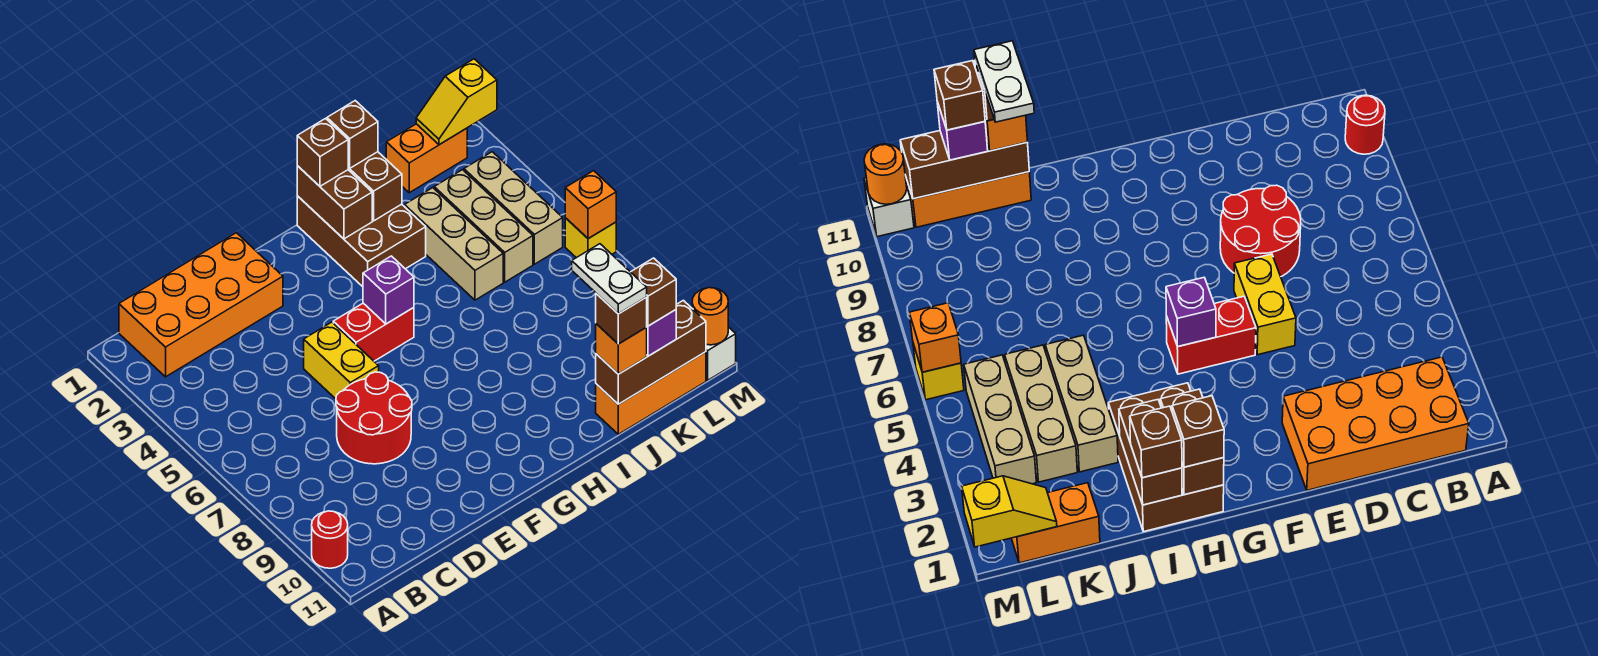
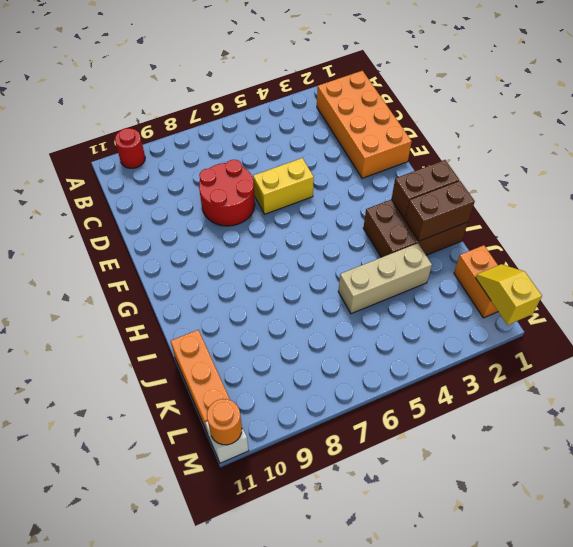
none -> red 1x2 brick [333,303,414,361]
none -> tan 1x3 brick [434,170,533,282]
none -> tan 1x3 brick [464,152,563,264]

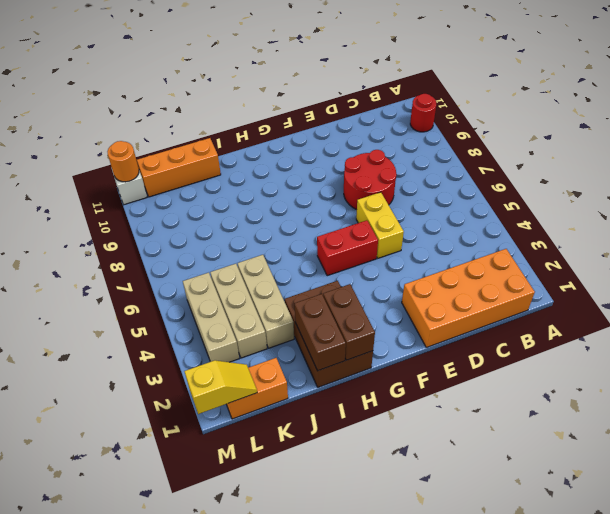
none -> yellow 1x1 brick [565,218,616,258]
none -> purple 1x1 brick [363,256,414,324]
none -> brown 1x3 brick [596,300,706,404]

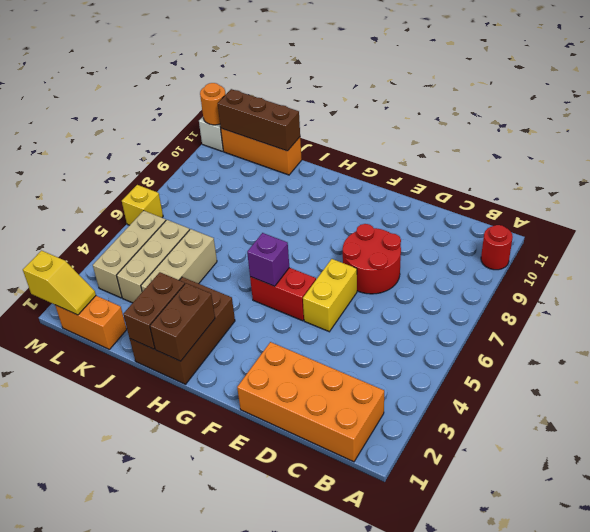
none -> orange 1x1 brick [565,171,616,239]
none -> brown 1x1 brick [297,119,348,186]
none -> brown 1x1 brick [327,101,378,168]

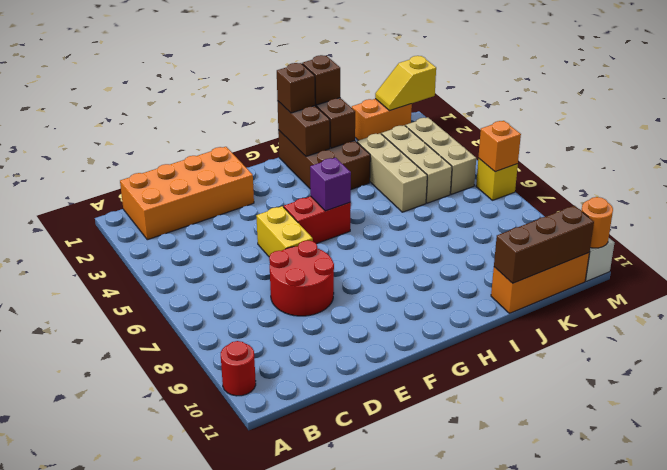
none -> orange 1x1 brick [596,324,647,374]
none -> purple 1x1 brick [646,310,676,356]
none -> brown 1x1 brick [596,294,647,344]

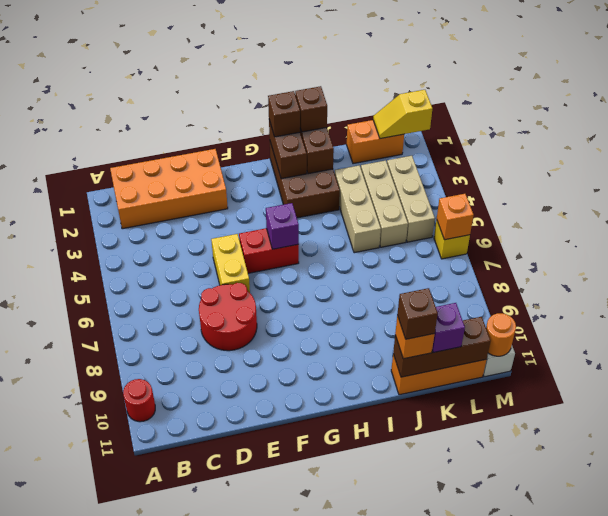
none -> brown 1x1 brick [631,258,676,326]
none -> white 1x2 plate [572,244,647,314]

